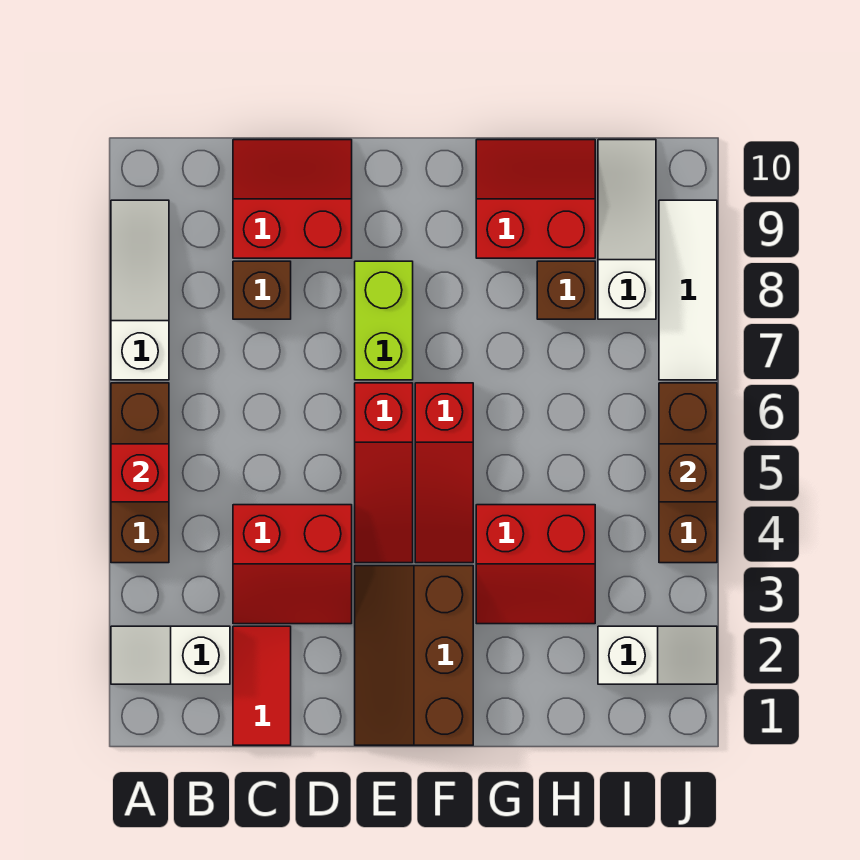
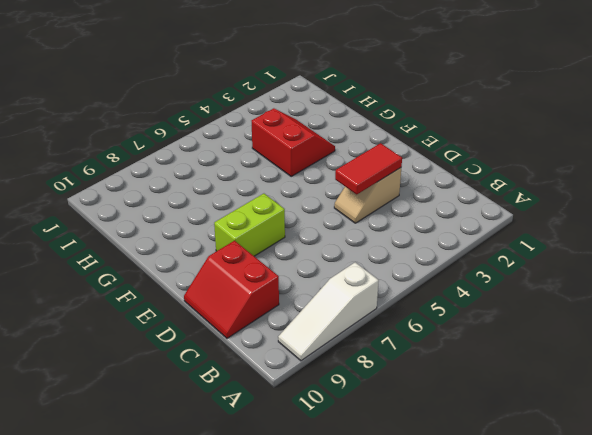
tan 1x2 slope [334,168,401,223] -> red 2x2 slope [233,505,352,624]
red 1x2 tile [335,143,402,194] -> red 1x2 tile moved to [233,626,291,745]
none -> white 1x2 slope [111,626,230,684]
none -> brown 1x3 brick [111,383,169,563]
none -> brown 1x1 brick [233,261,291,319]

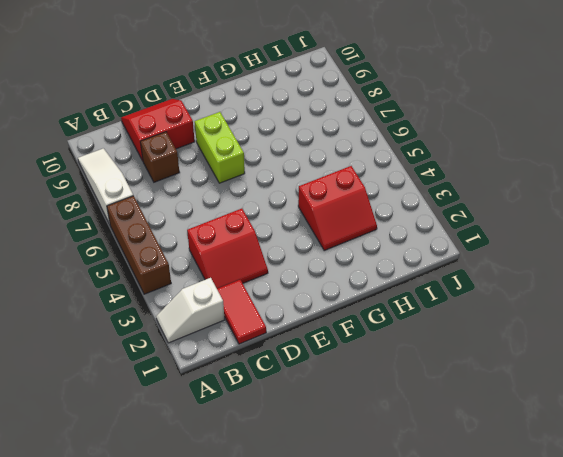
none -> brown 2x3 slope [355,566,473,745]
none -> red 1x3 slope [355,383,413,563]
none -> red 1x3 slope [415,383,473,563]

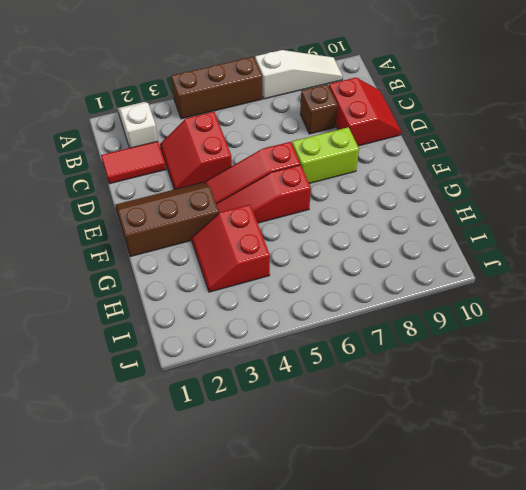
none -> red 2x2 slope [476,140,595,258]
none -> brown 1x1 brick [537,261,595,319]
none -> white 1x2 slope [598,626,717,684]

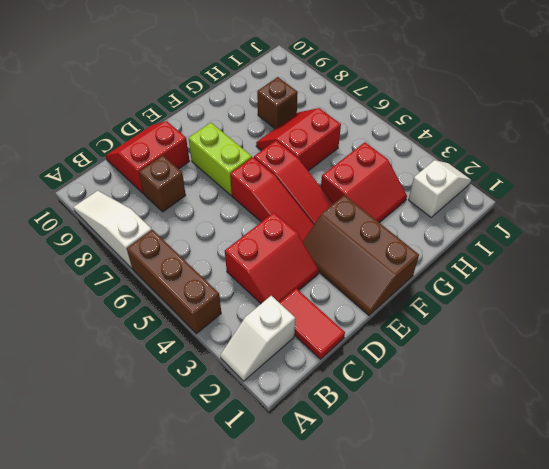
red 2x2 slope [256,108,341,171] -> red 2x2 slope moved to [476,140,595,258]
none -> white 1x3 slope [598,140,656,319]
none -> brown 1x3 brick [659,383,717,563]
none -> white 1x3 tile [659,200,717,380]

